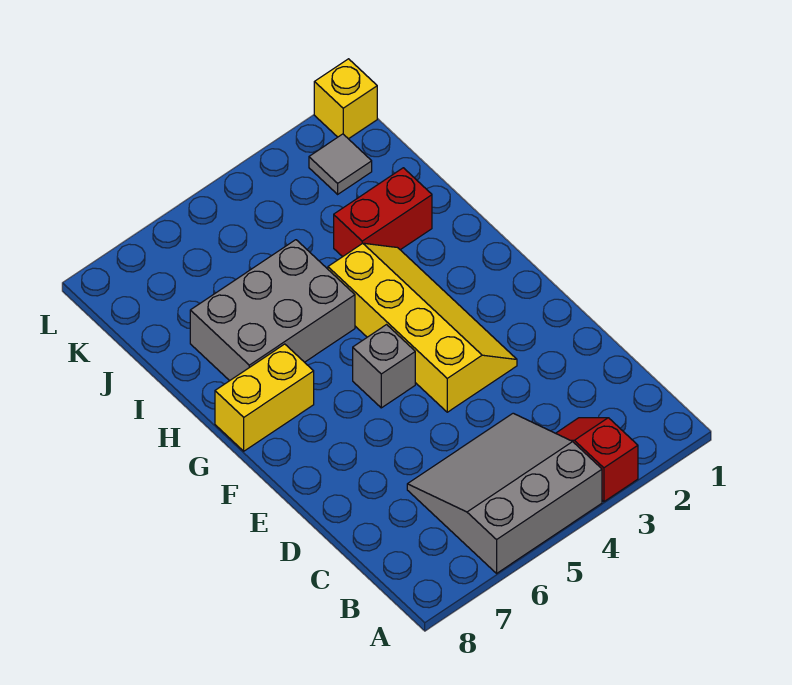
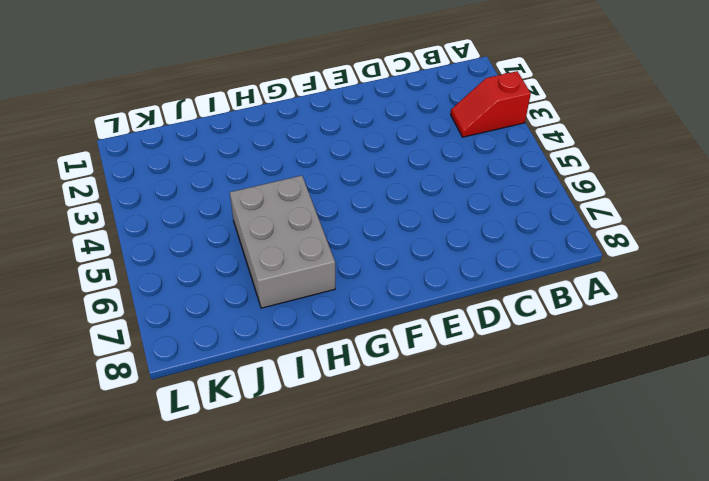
none -> grey 3x3 slope [407,413,602,573]
none -> yellow 2x4 slope [328,243,517,412]

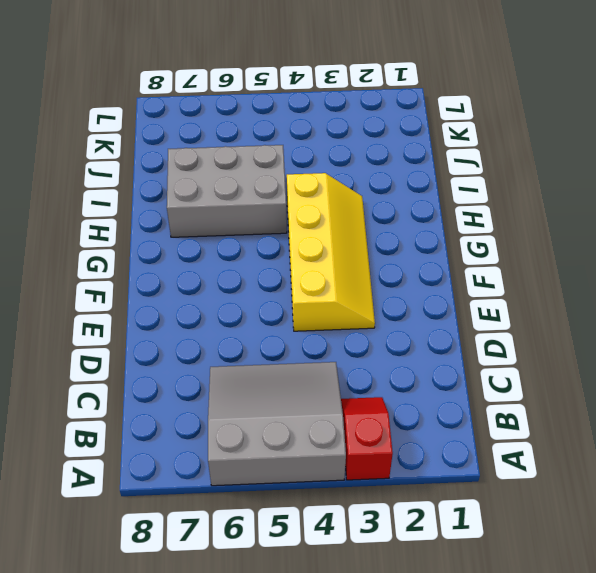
none -> grey 1x1 brick [353,325,415,408]
none -> yellow 1x2 brick [215,344,314,451]

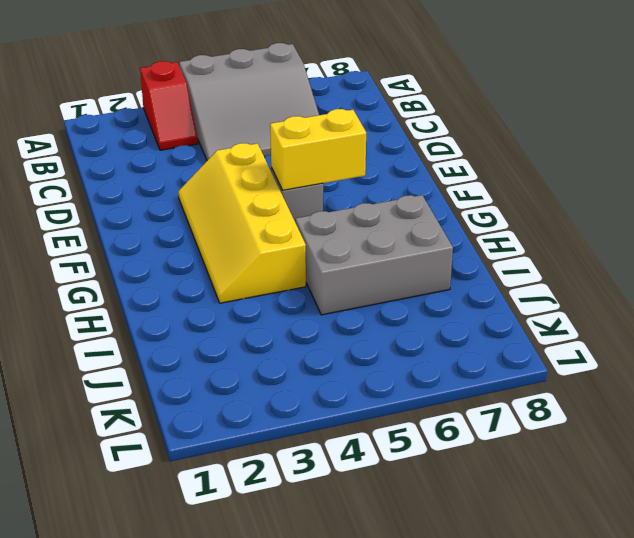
yellow 1x2 brick [270,109,366,190] -> yellow 1x2 brick moved to [215,344,314,451]
none -> red 1x2 brick [334,168,432,257]
none -> grey 1x1 tile [309,134,372,194]

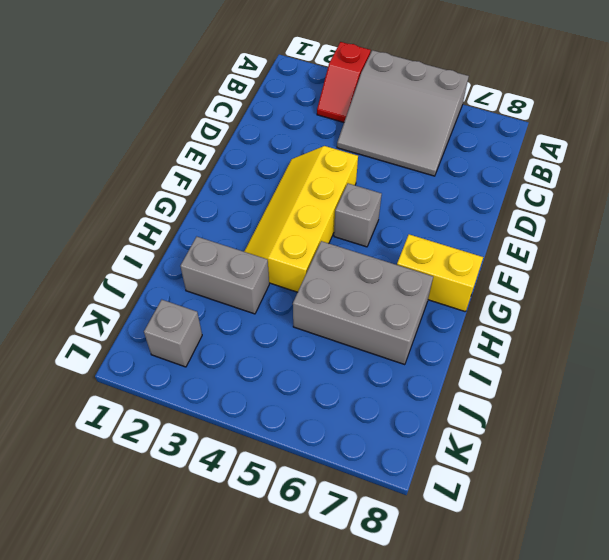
grey 1x2 brick [180,237,269,314] -> red 1x2 brick [334,168,432,257]
grey 1x1 brick [144,300,202,367] -> grey 1x1 tile [309,134,372,194]
none -> yellow 1x1 brick [314,59,377,139]

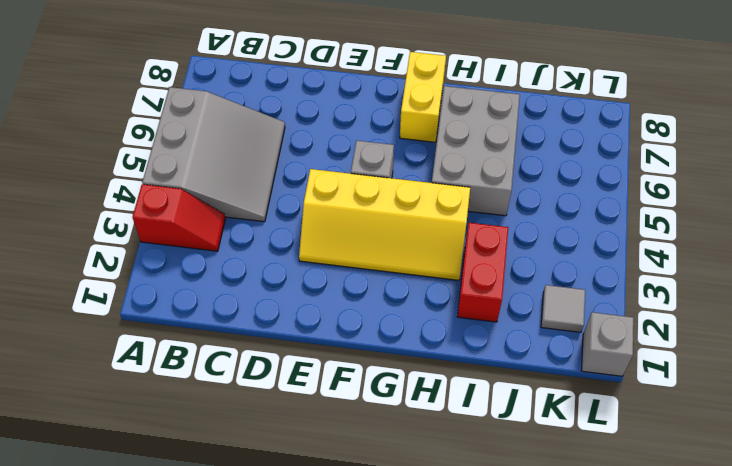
grey 1x1 brick [581,312,634,376] -> yellow 1x1 brick [314,59,377,139]

